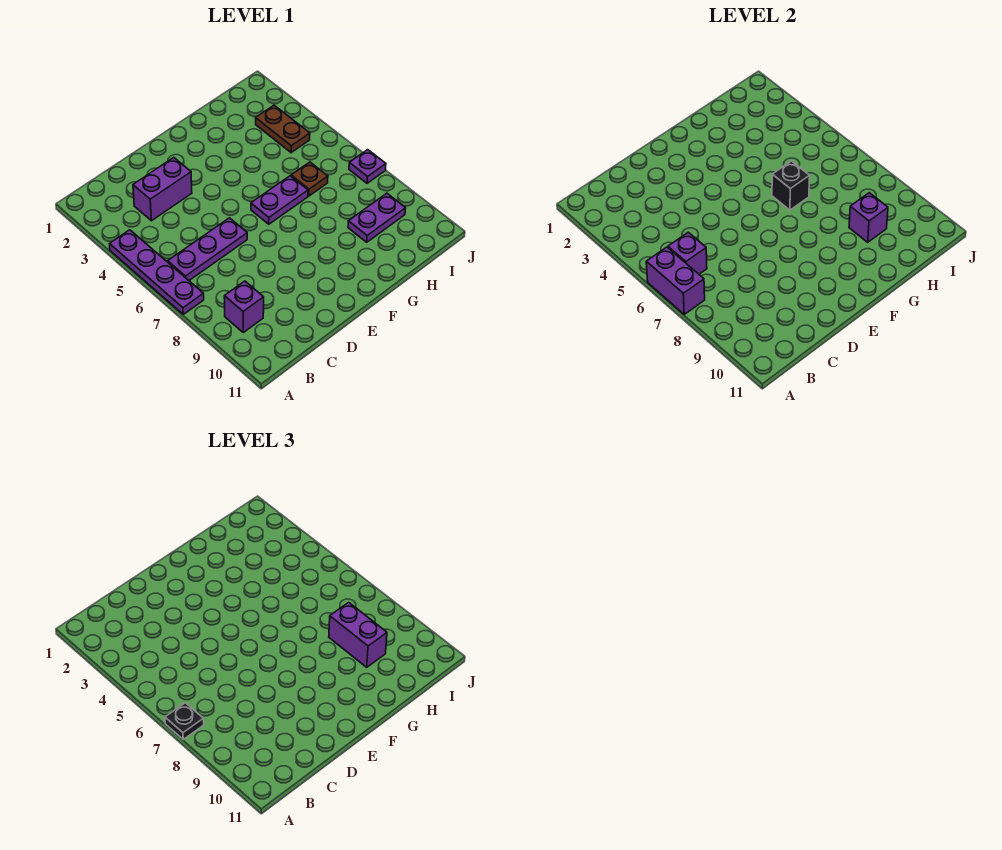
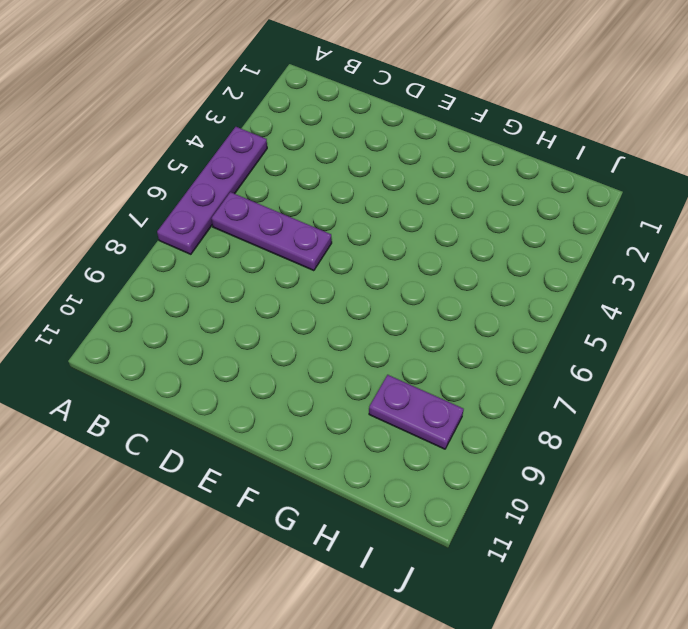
none -> purple 1x1 brick [224,281,264,332]
none -> purple 1x2 brick [133,158,192,221]
none -> purple 1x2 plate [251,176,308,224]

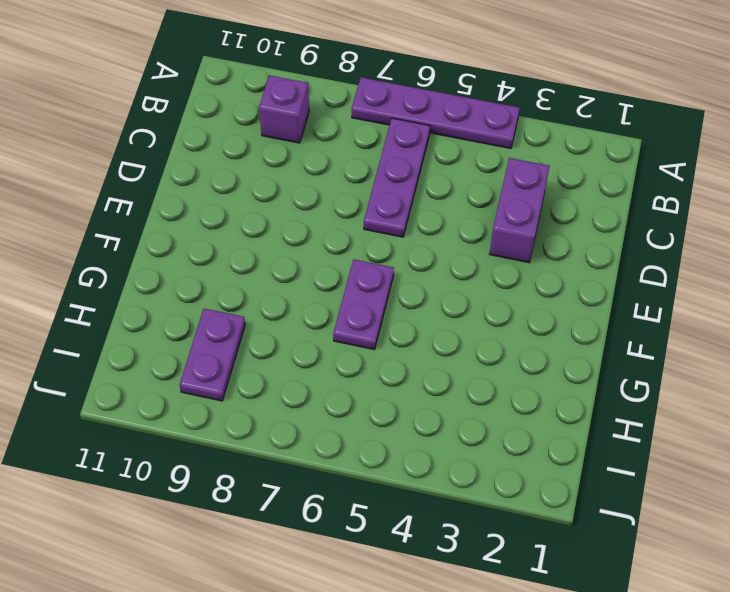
none -> brown 1x1 plate [291,162,328,196]
none -> brown 1x2 plate [256,105,310,153]
none -> purple 1x1 plate [349,150,386,183]

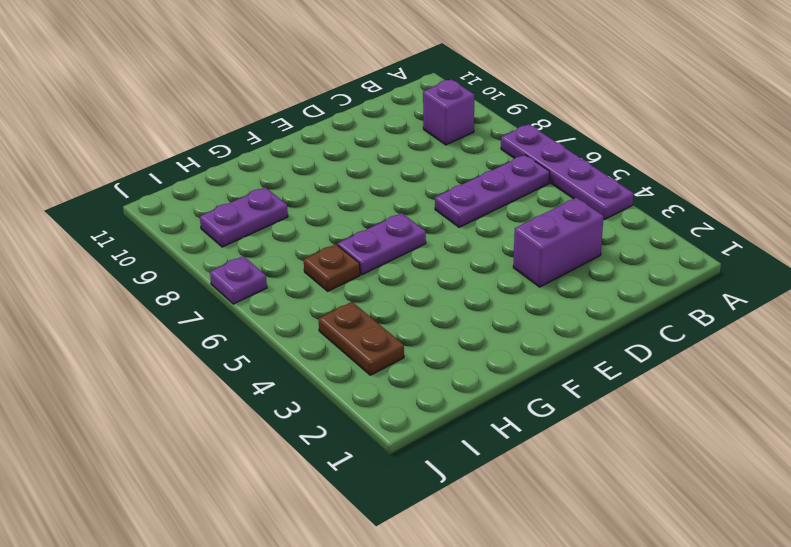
none -> purple 1x2 brick [646,247,705,314]
none -> purple 1x1 brick [668,232,707,274]
none -> black 1x1 brick [772,161,810,210]

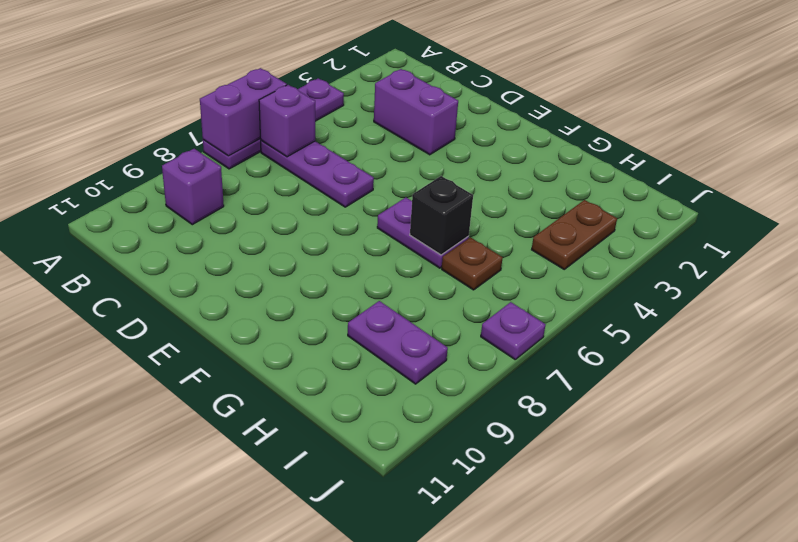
none -> purple 1x1 brick [849,193,888,242]
none -> black 1x1 plate [165,703,204,739]
none -> purple 1x2 brick [329,602,387,667]

